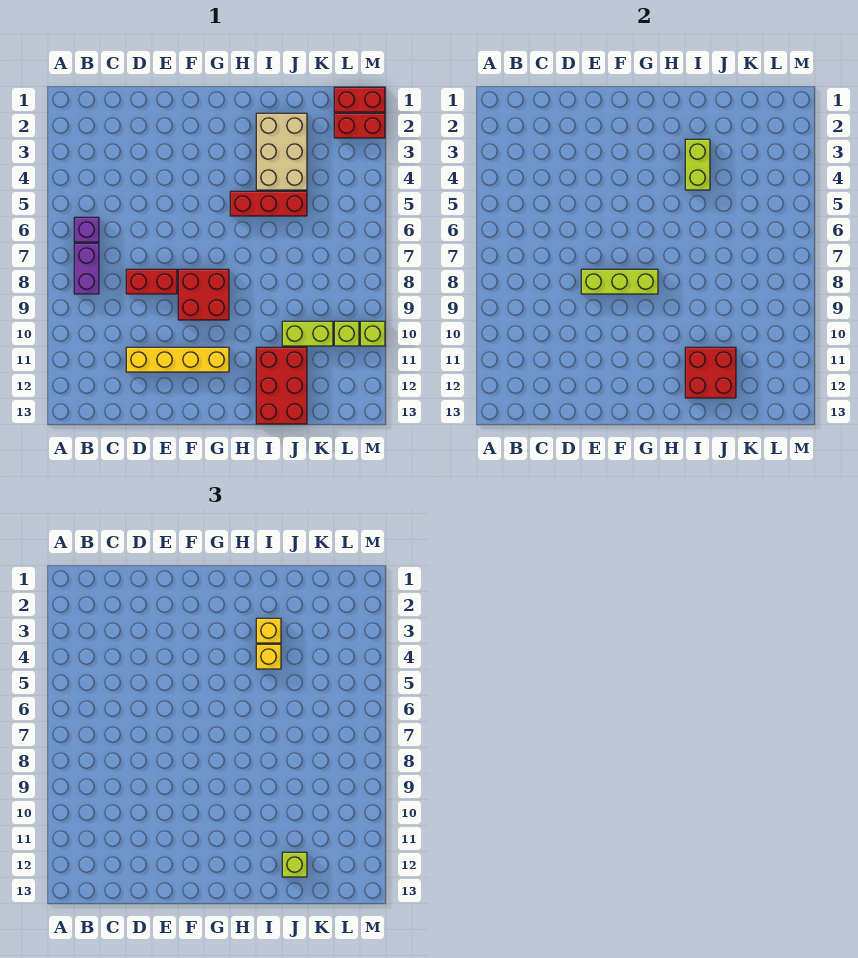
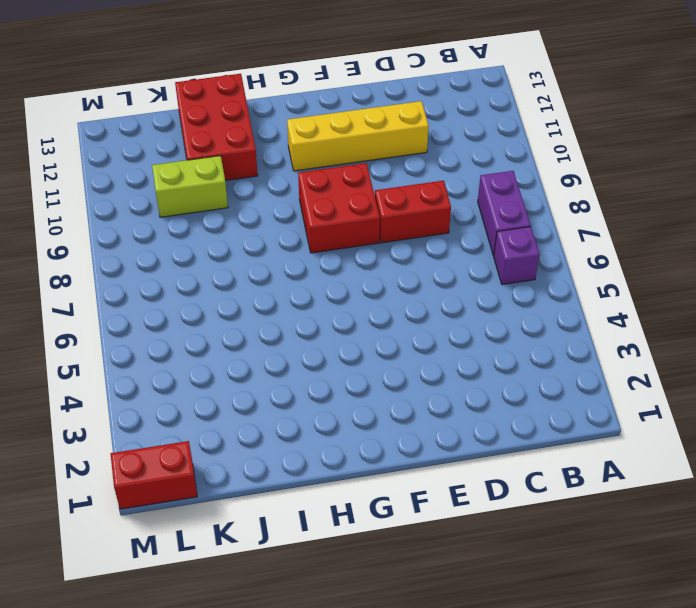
none -> red 1x3 brick [230,191,307,216]
none -> tan 2x3 brick [256,113,307,190]
none -> red 1x2 brick [334,113,385,138]

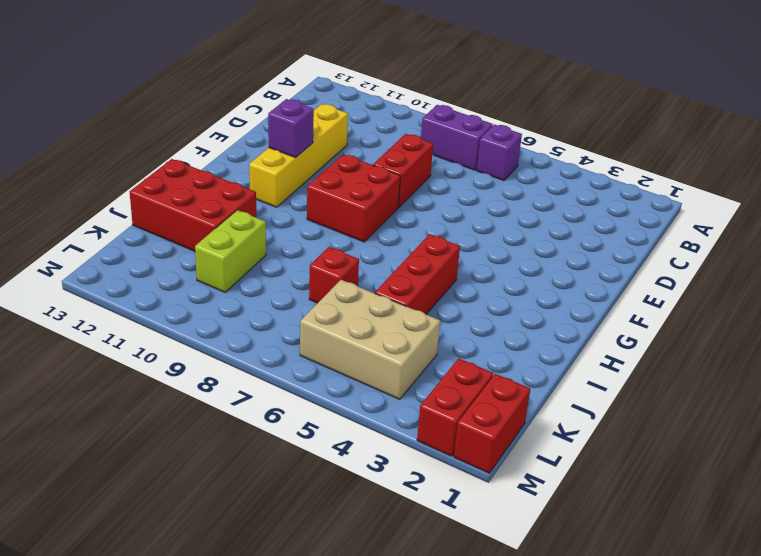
purple 1x1 brick [268,99,314,157] -> none
red 1x1 brick [309,247,359,303] -> none
tan 2x3 brick [300,280,440,399] -> tan 2x3 brick moved to [256,113,307,190]
none -> lime 1x1 brick [334,321,359,346]
none -> lime 1x1 brick [360,321,385,346]
none -> lime 1x3 brick [581,269,658,294]

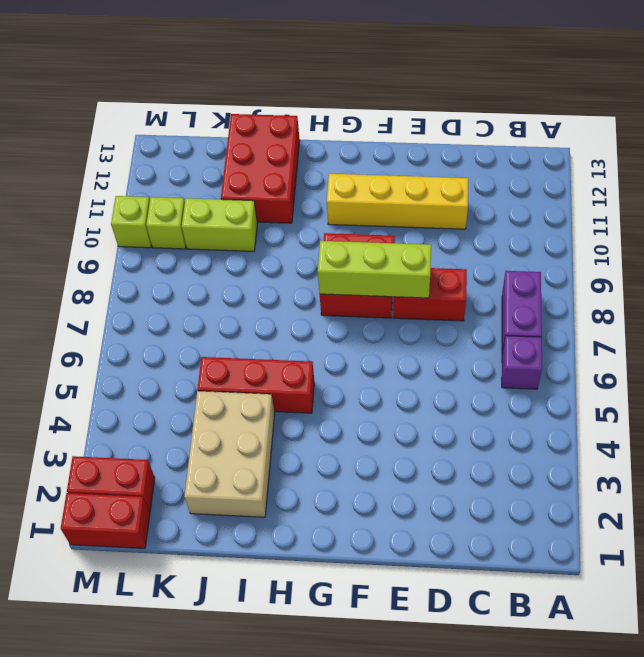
none -> lime 1x2 brick [685,139,710,190]
none -> red 2x2 brick [685,347,736,398]
none -> yellow 1x1 brick [256,618,281,643]

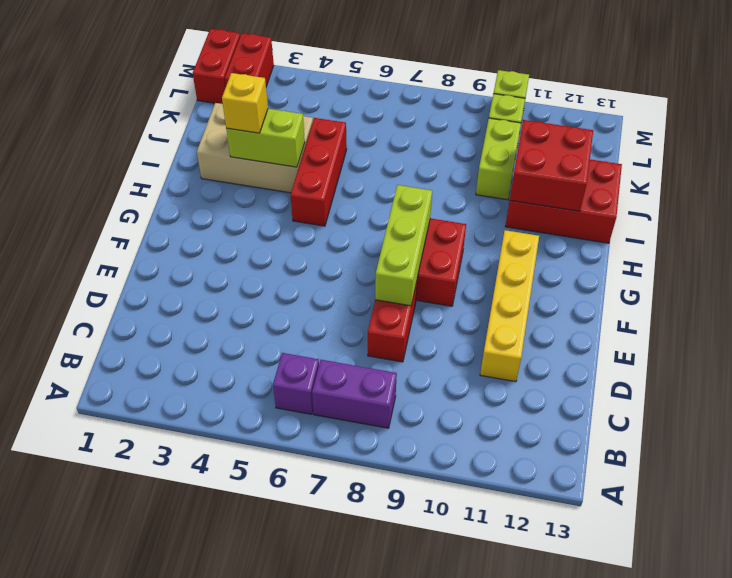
none -> yellow 1x1 brick [256,644,281,669]
none -> lime 1x1 brick [282,852,307,877]

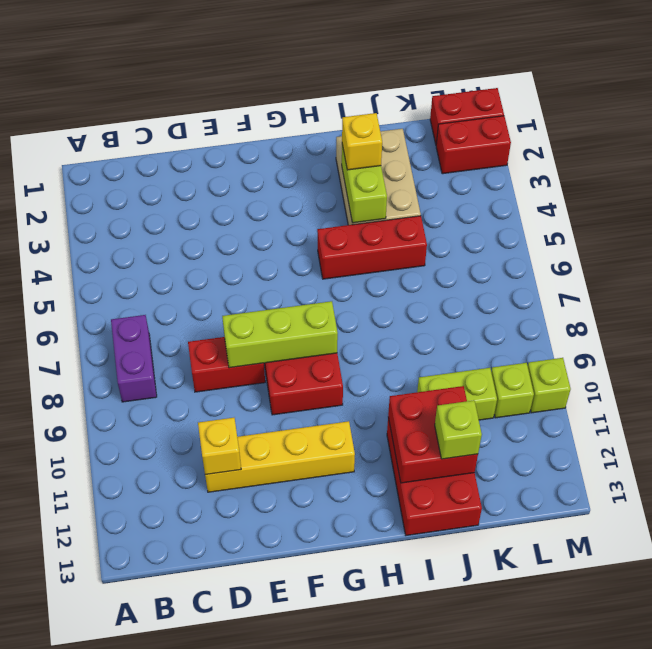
yellow 1x1 brick [198,418,241,475] -> yellow 1x1 brick moved to [256,644,281,669]
none -> purple 1x1 brick [74,217,99,242]

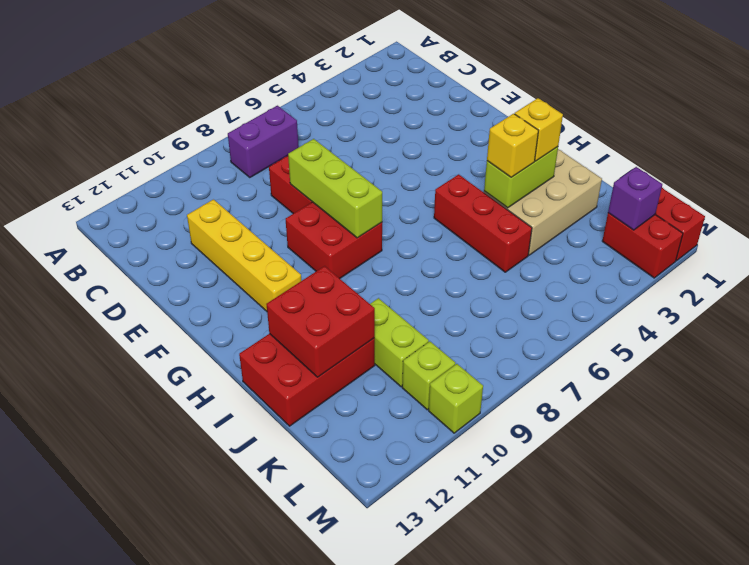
purple 1x1 brick [608,167,662,230] -> purple 1x1 brick moved to [74,217,99,242]
none -> lime 1x1 brick [282,852,307,877]

